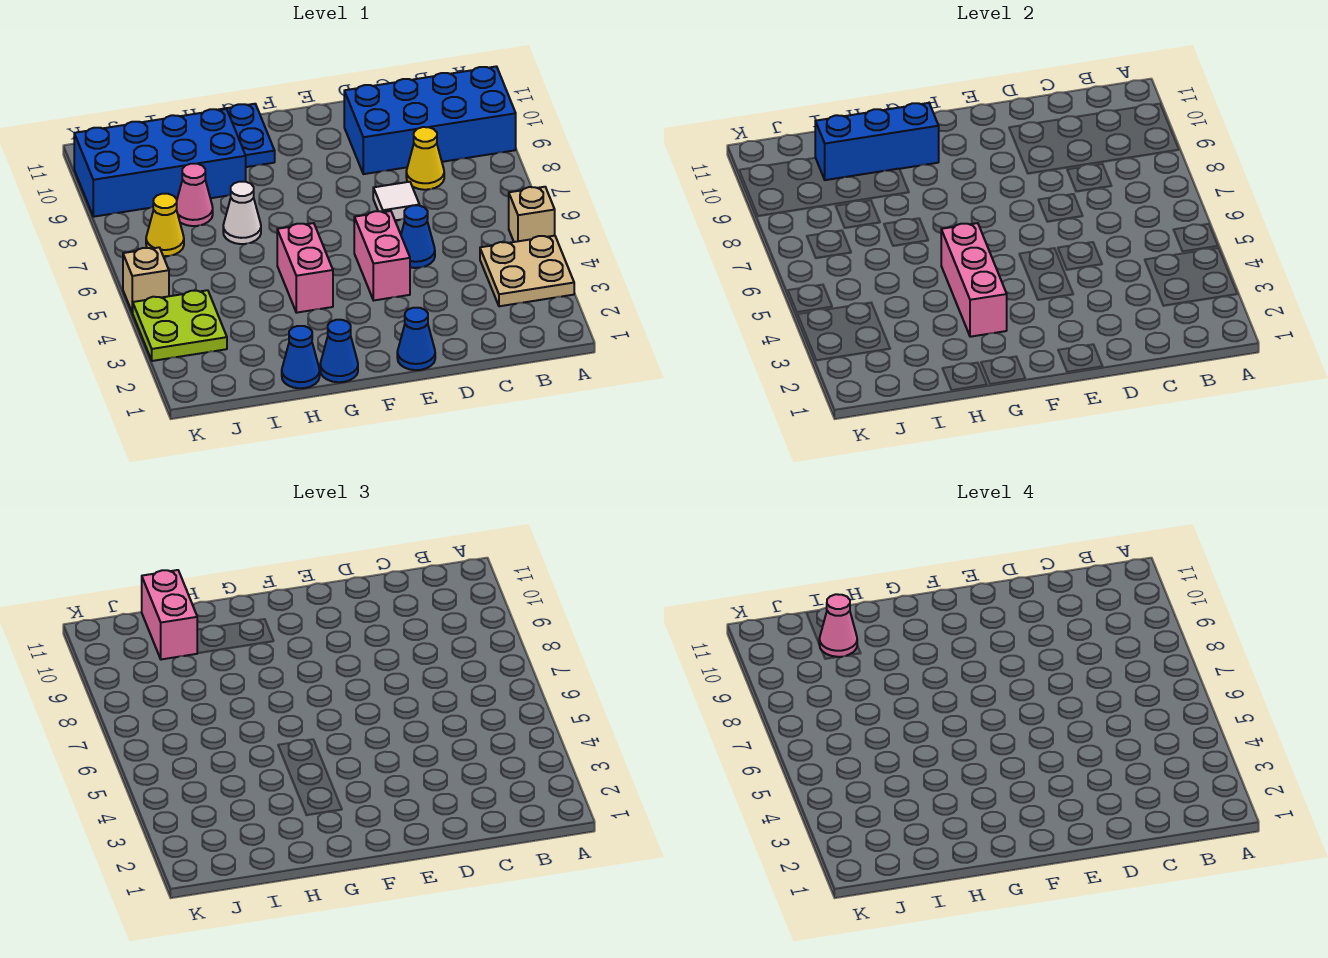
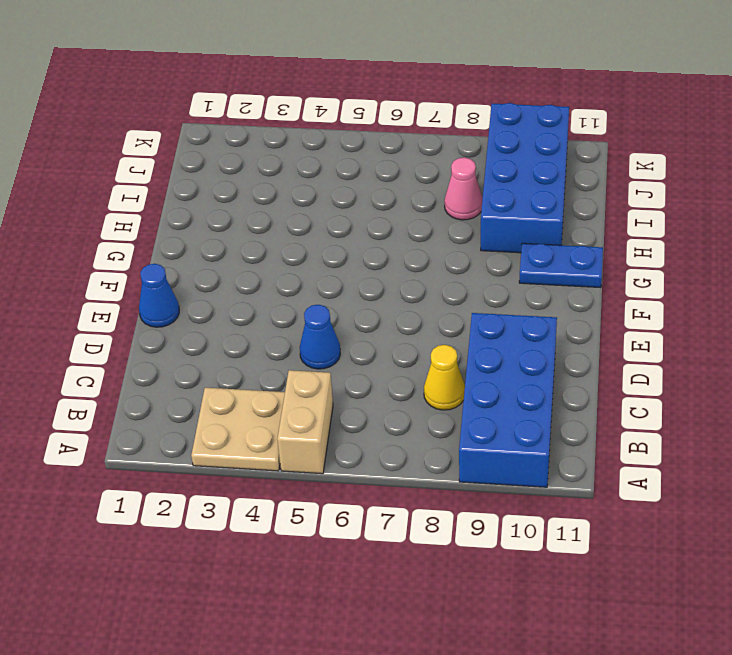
tan 1x2 brick [277,370,333,474] -> tan 1x1 brick [509,187,555,242]
none -> white 1x1 tile [373,182,419,220]
none -> pink 1x2 brick [354,211,410,300]
none -> blue 1x1 cone [320,320,358,382]

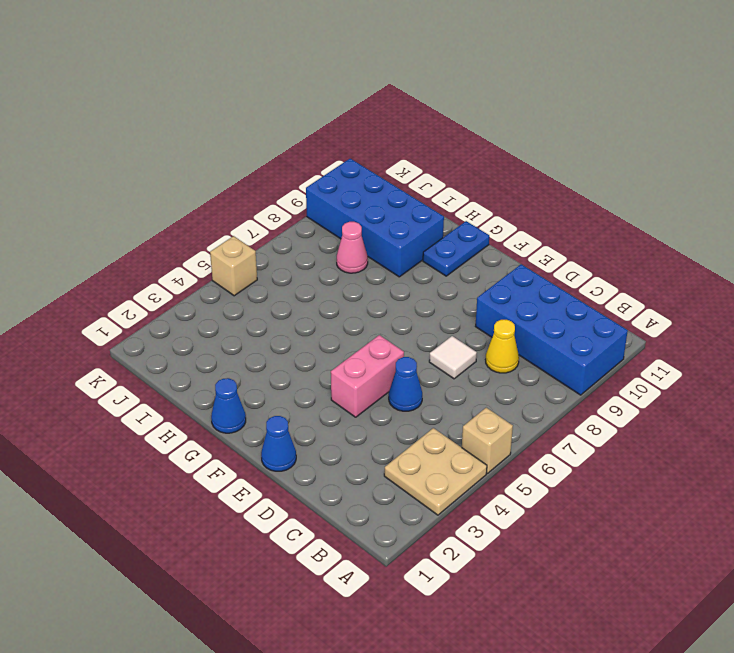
none -> pink 1x2 brick [277,223,333,313]
none -> blue 1x1 cone [282,326,320,388]
none -> white 1x1 cone [223,182,261,244]

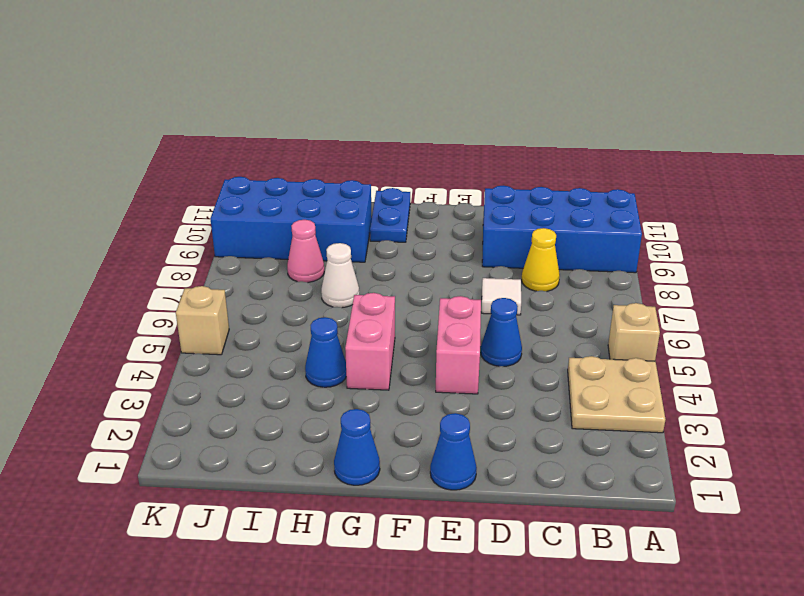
blue 1x1 cone [305,317,346,387] -> blue 1x1 cone moved to [282,326,320,388]
none -> lime 2x2 plate [133,290,227,361]
none -> yellow 1x1 cone [146,194,184,256]
none -> pink 1x3 brick [941,223,1007,337]

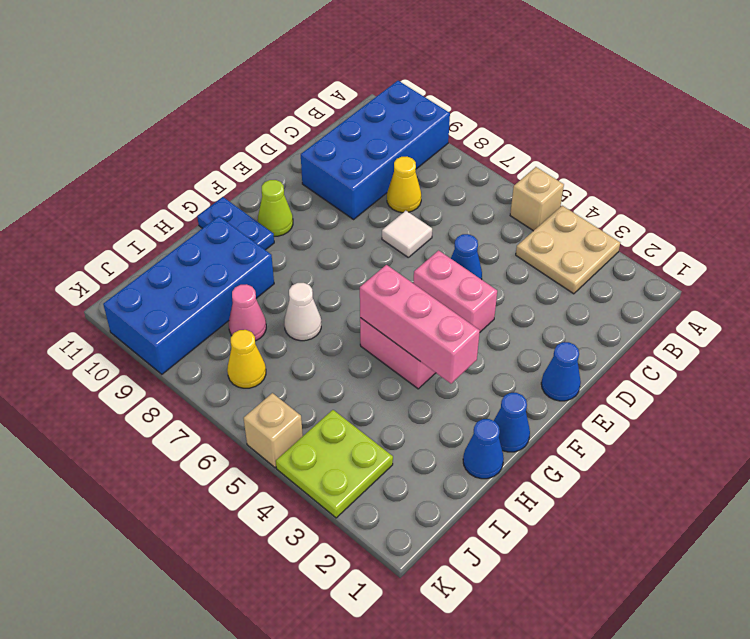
lime 1x1 cone [258,180,293,236] -> none
none -> blue 1x3 brick [815,103,939,180]
none -> pink 1x2 brick [142,570,197,659]
none -> pink 1x1 cone [819,594,857,657]

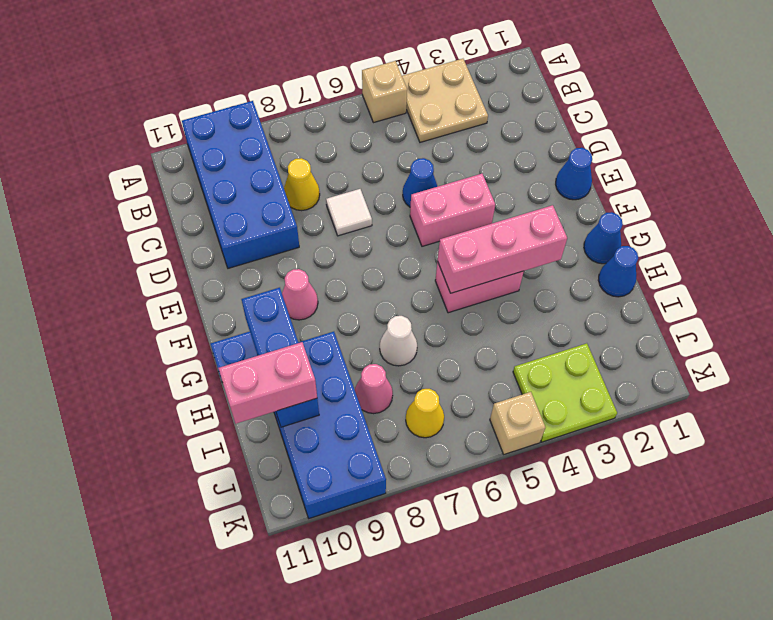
pink 1x1 cone [282,269,318,320] -> pink 1x1 cone moved to [819,594,857,657]

